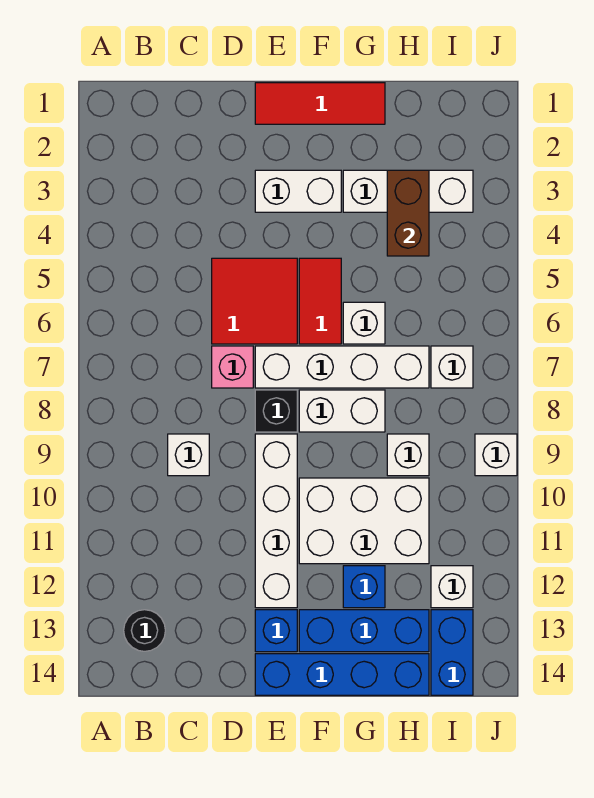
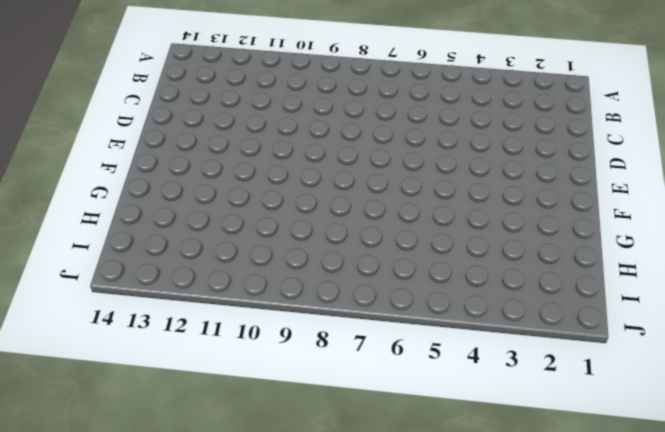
none -> black 1x1 round brick [124,610,165,651]
none -> white 1x1 brick [168,434,209,476]
none -> red 2x2 tile [212,258,297,344]

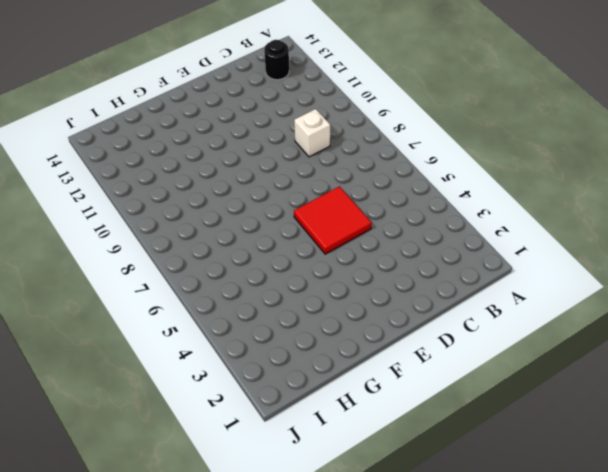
none -> pink 1x1 brick [212,346,253,388]
none -> red 1x3 tile [255,83,385,124]
none -> white 1x2 brick [255,170,341,212]

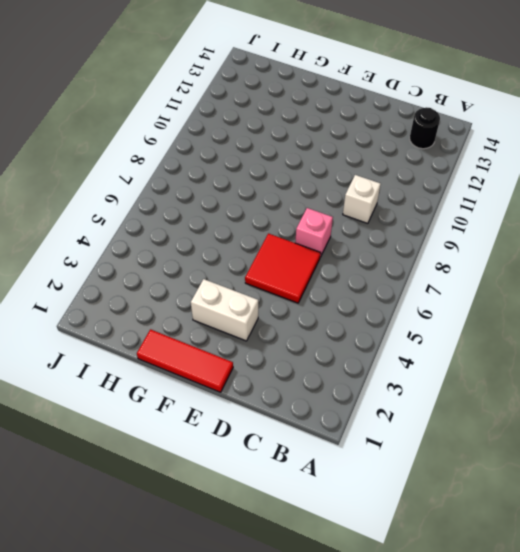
none -> white 1x4 brick [255,346,429,388]
none -> black 1x1 brick [255,390,297,432]
none -> white 1x4 brick [255,434,297,608]

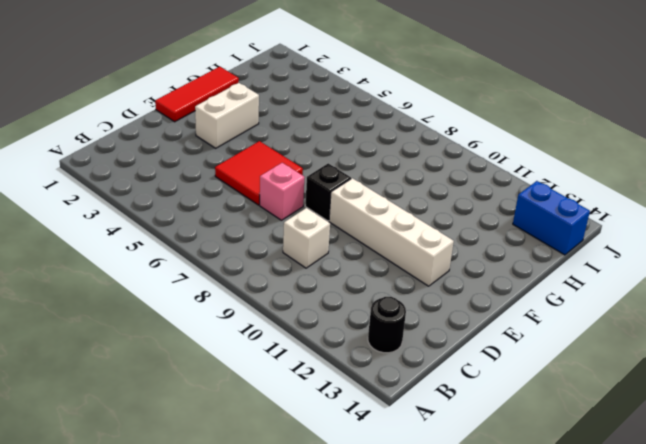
none -> white 1x4 brick [255,346,429,388]
none -> blue 1x1 brick [255,610,297,652]
none -> blue 1x4 brick [255,654,429,695]

